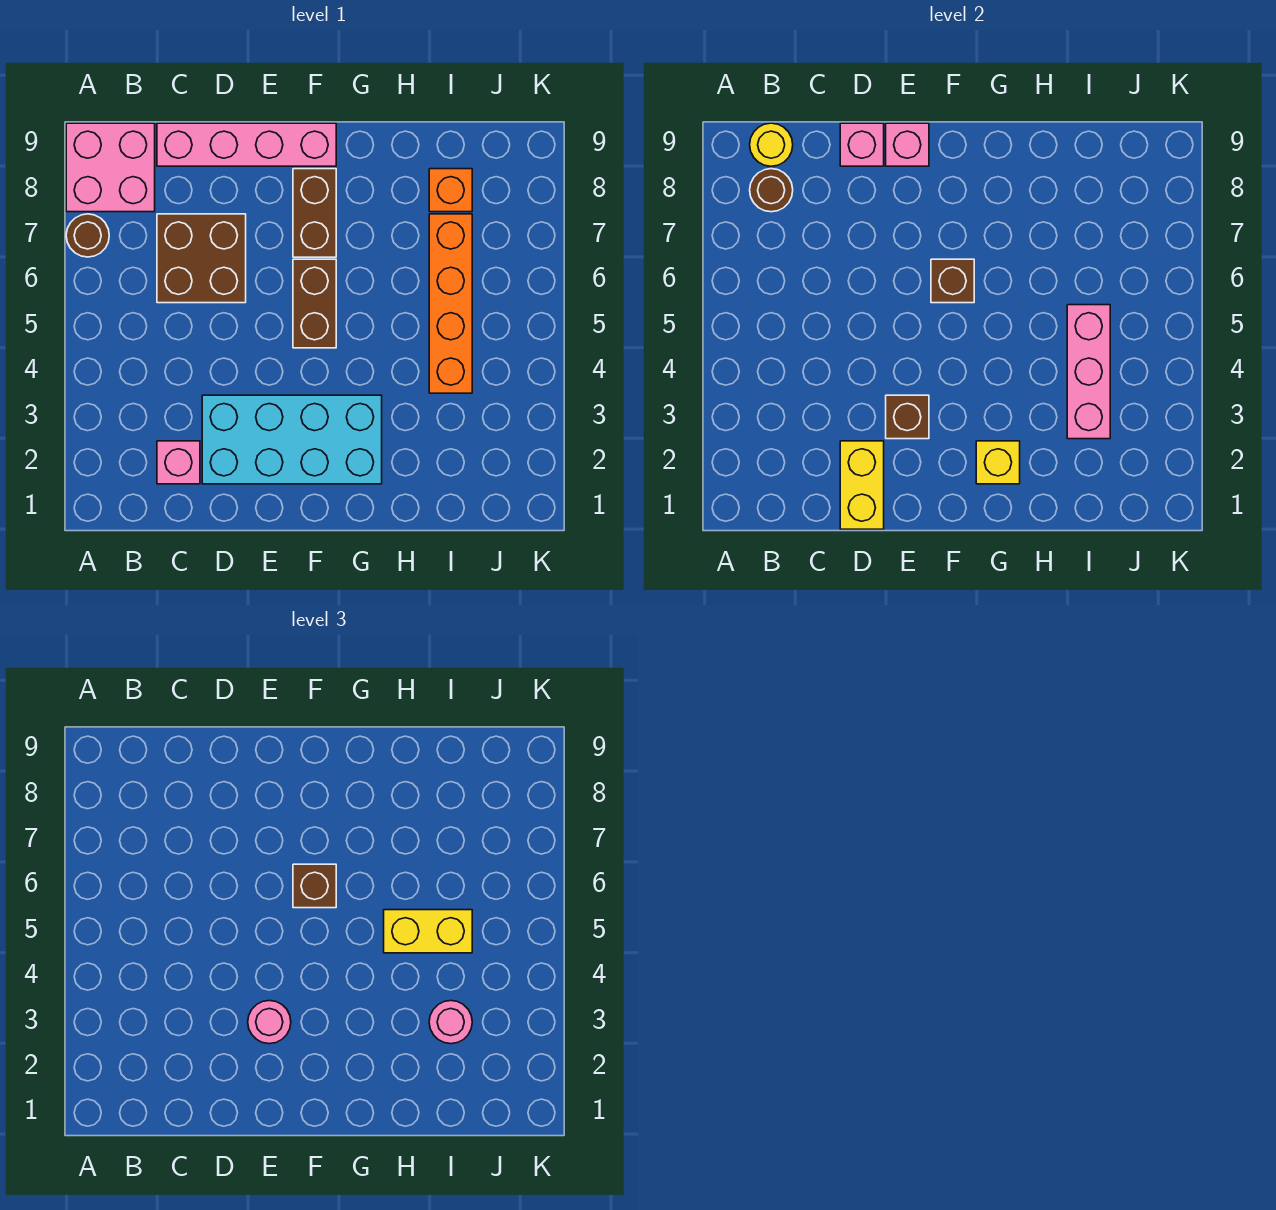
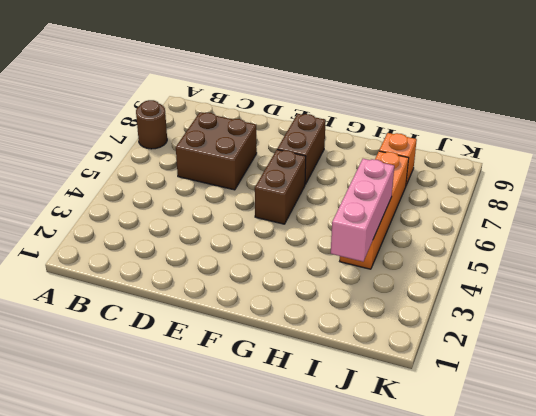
none -> pink 2x2 brick [66,123,155,212]
none -> pink 1x1 brick [157,441,200,484]
none -> pink 1x4 brick [157,123,336,166]

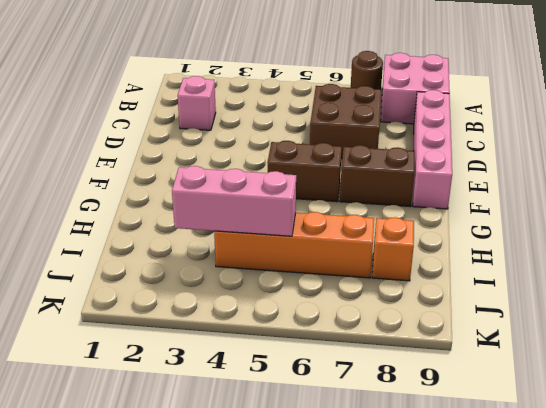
none -> cyan 2x4 brick [202,395,382,484]
none -> brown 1x1 round brick [750,169,793,212]
none -> yellow 1x1 round brick [750,123,793,166]

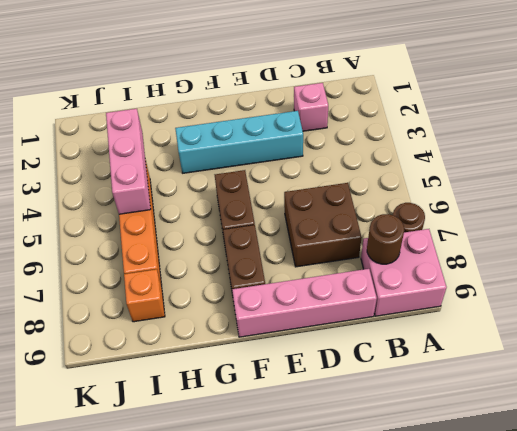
cyan 1x4 brick [175,111,303,173] -> cyan 2x4 brick [202,395,382,484]
none -> yellow 1x1 round brick [750,123,793,166]
none -> yellow 1x2 brick [840,441,884,529]
none -> pink 1x1 brick [840,123,884,166]

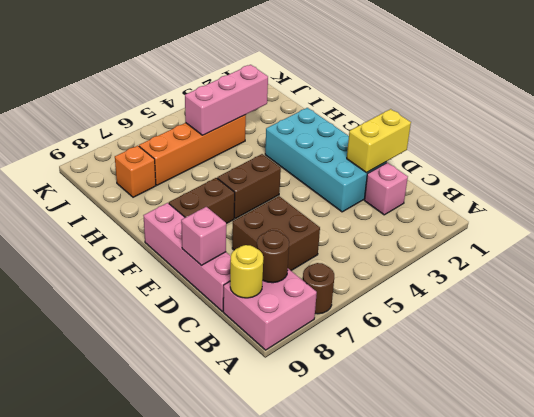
none -> brown 1x1 brick [886,395,929,439]
none -> pink 1x1 brick [886,123,929,166]
none -> brown 1x1 brick [931,259,974,303]

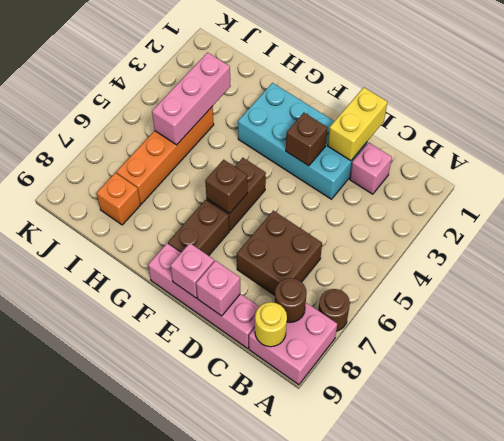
none -> yellow 1x1 brick [976,441,1020,484]
none -> pink 1x1 round brick [248,1001,291,1044]
none -> brown 1x1 brick [293,864,336,908]

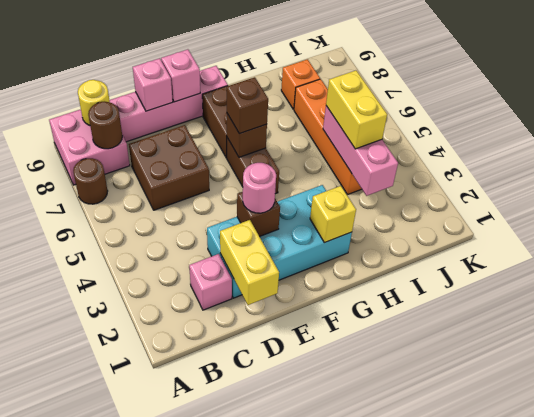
yellow 1x2 brick [326,70,387,149] -> yellow 1x2 brick turned to [384,910,472,953]
none -> pink 1x1 round brick [429,1001,472,1044]

